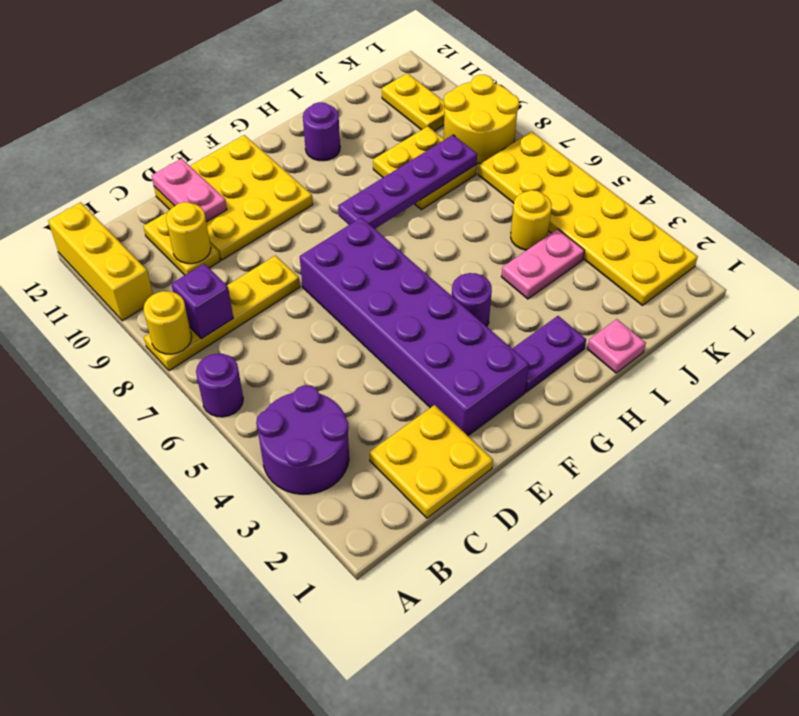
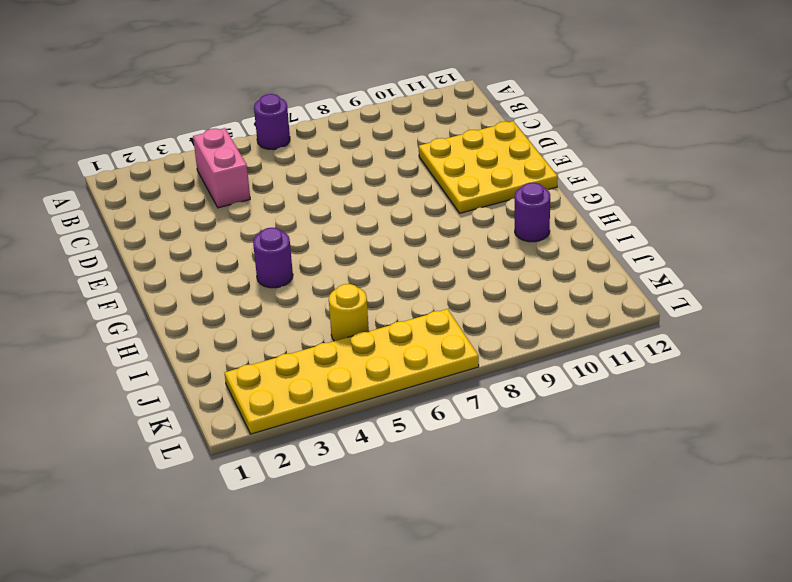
pink 1x2 brick [193,128,250,208] -> purple 2x2 round brick [256,385,349,494]
none -> yellow 1x4 plate [144,256,300,371]
none -> yellow 1x3 brick [48,202,153,321]
none -> yellow 2x2 plate [369,405,493,518]

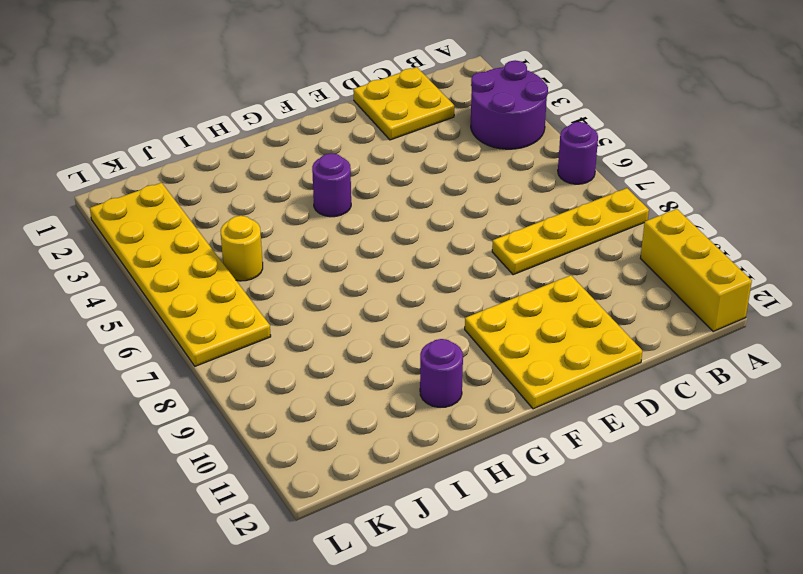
none -> yellow 1x2 plate [144,212,220,275]
none -> purple 2x6 brick [300,218,529,436]
none -> purple 1x2 plate [512,316,586,392]

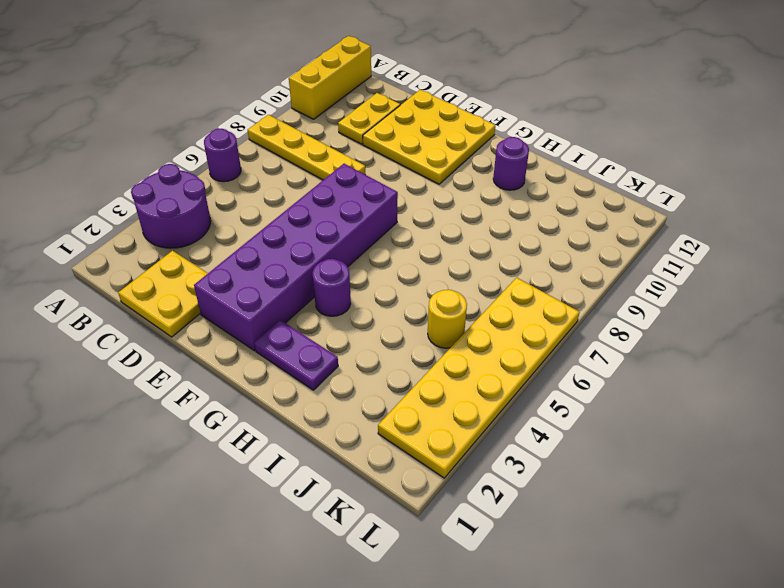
none -> pink 1x1 plate [587,319,646,373]
none -> pink 1x2 plate [501,229,585,299]
none -> yellow 2x2 plate [373,126,476,210]

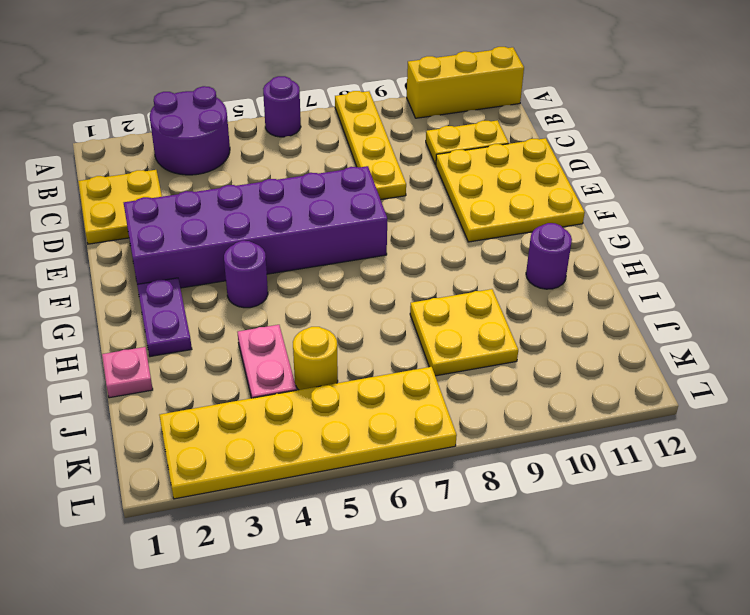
none -> yellow 2x2 round brick [444,75,519,164]
none -> yellow 1x2 plate [382,73,445,131]
none -> yellow 1x1 round brick [143,291,192,354]

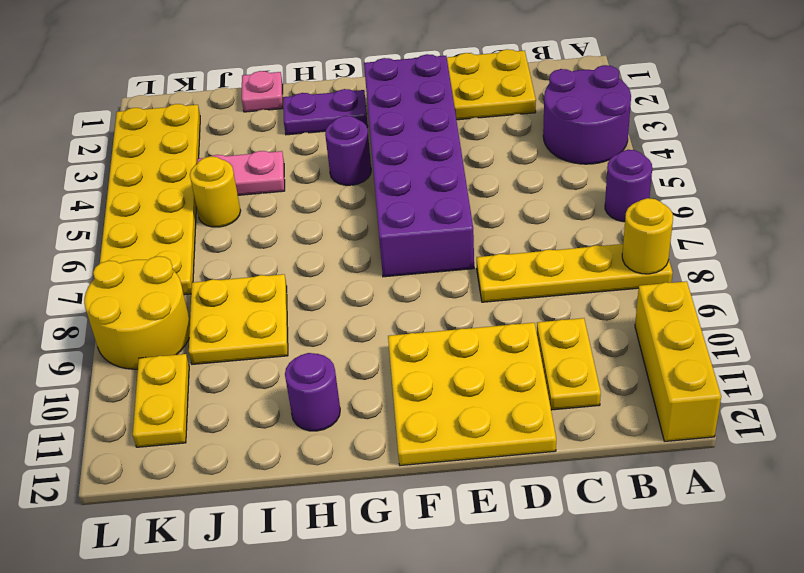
none -> purple 1x1 brick [171,264,233,339]
none -> yellow 1x1 round brick [166,202,211,264]
none -> pink 1x2 plate [152,159,227,222]

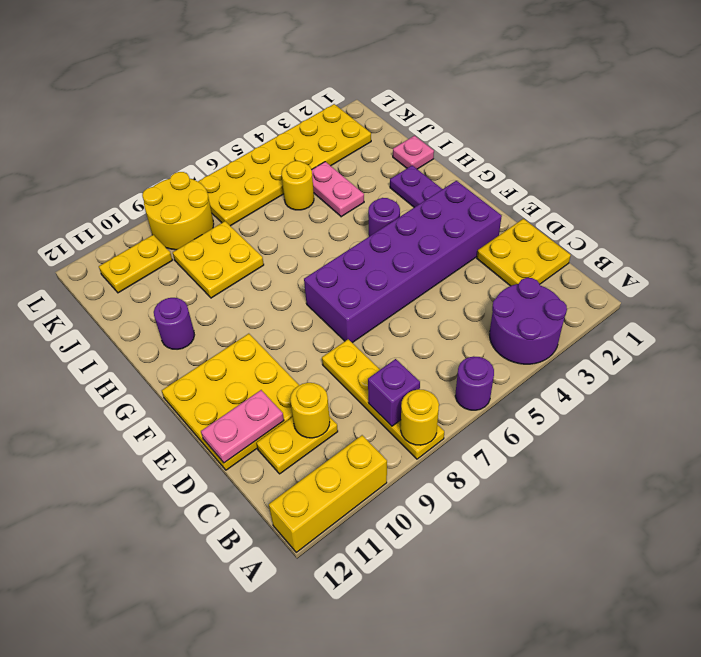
none -> purple 1x4 plate [338,135,477,229]

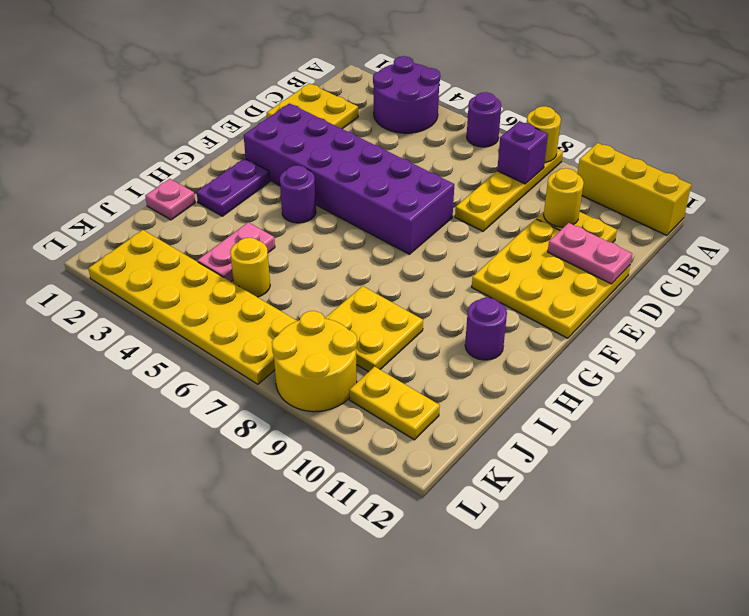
none -> purple 1x4 plate [338,135,477,229]

